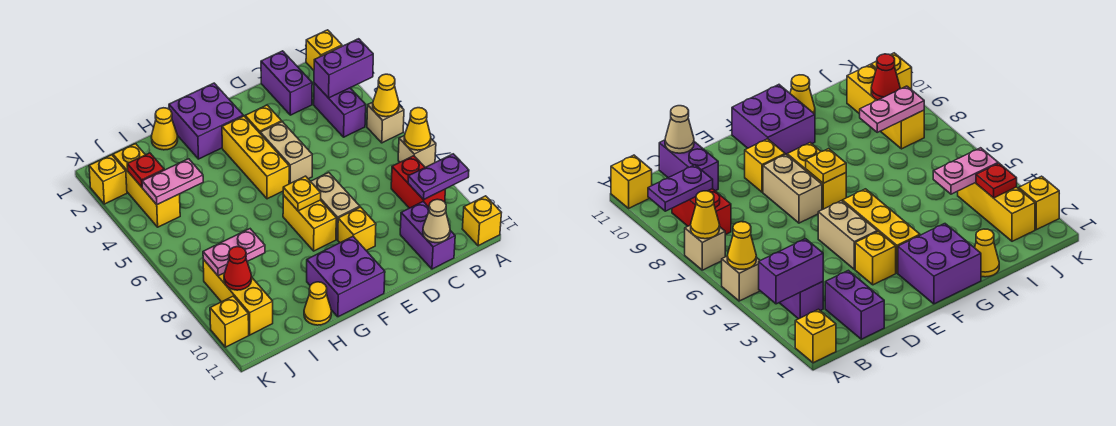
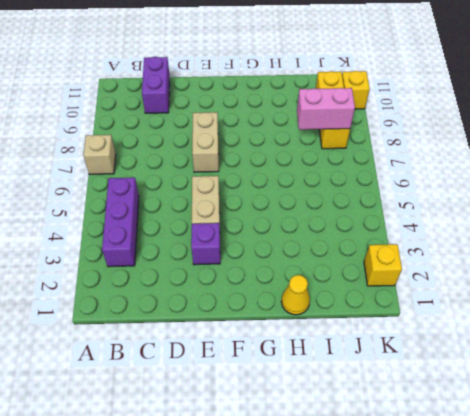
purple 1x3 brick [102,178,139,267] -> purple 1x2 brick [314,83,366,137]
purple 1x1 brick [191,223,220,265] -> yellow 1x1 brick [245,105,282,133]
pink 1x2 brick [297,88,355,130] -> pink 1x2 plate [203,229,265,276]
none -> yellow 1x1 brick [306,30,342,70]
none -> tan 1x1 brick [367,102,404,143]
none -> yellow 1x1 brick [462,196,501,246]
none -> red 1x2 brick [391,156,445,208]

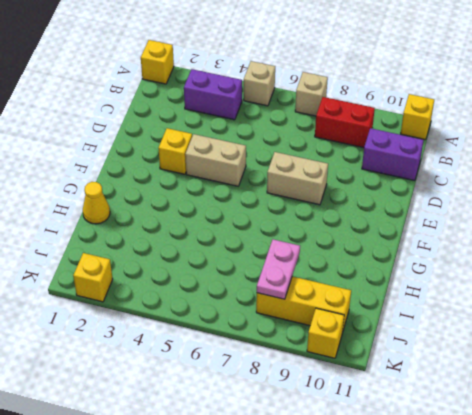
none -> purple 1x2 brick [261,51,312,115]
none -> yellow 1x1 brick [338,207,376,251]
none -> purple 2x2 brick [169,83,243,159]
none -> yellow 1x3 brick [222,116,289,199]

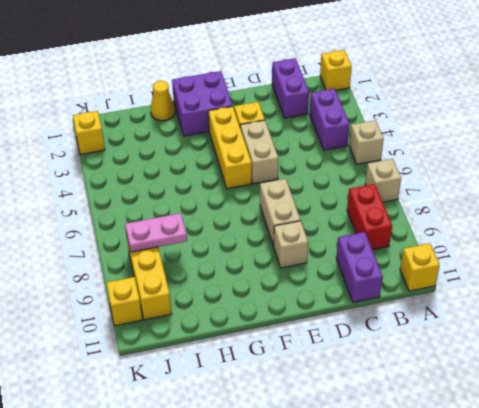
tan 1x1 brick [274,221,308,268] -> yellow 1x1 brick [338,207,376,251]
none -> yellow 1x2 brick [283,195,336,251]
none -> purple 2x2 brick [307,237,385,317]
none -> yellow 1x1 cone [304,282,331,325]
none -> yellow 1x3 brick [113,144,180,227]

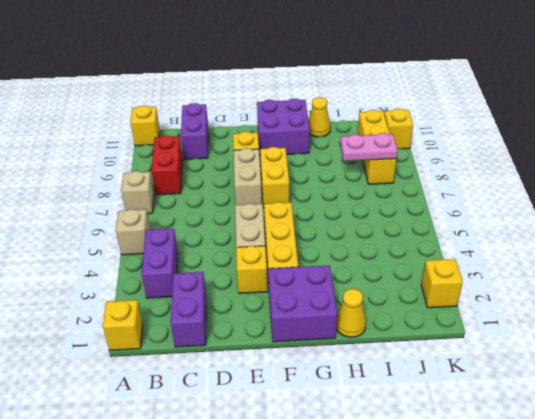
none -> yellow 1x3 brick [113,144,180,227]
none -> purple 1x2 brick [314,39,373,98]
none -> yellow 1x1 cone [373,74,399,117]
none -> yellow 1x1 cone [404,108,431,150]

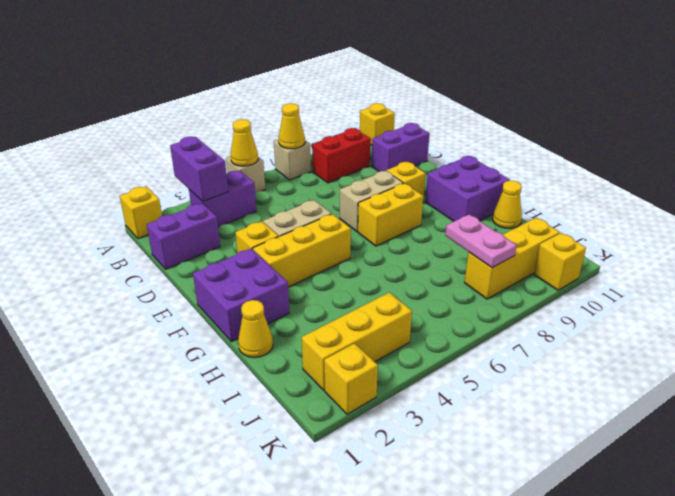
none -> purple 1x2 plate [408,154,469,200]
none -> tan 1x1 cone [423,199,450,243]
none -> yellow 1x1 plate [283,176,321,211]
none -> pink 1x2 plate [142,159,203,205]

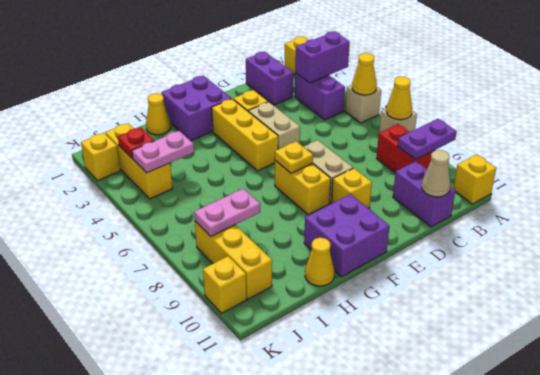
none -> red 1x1 cone [224,247,252,290]

